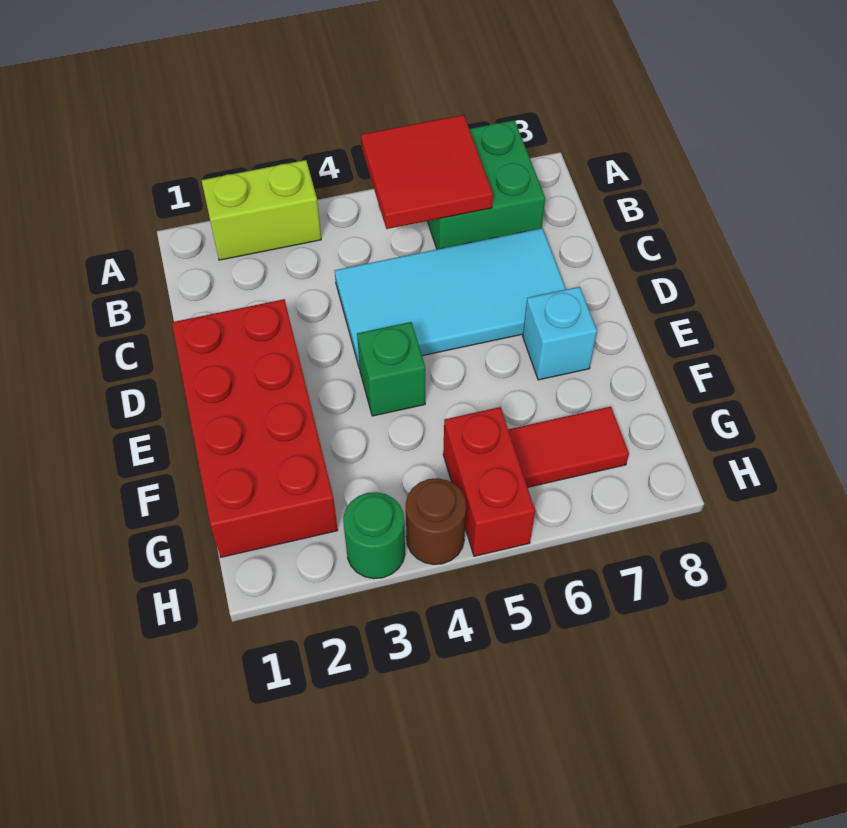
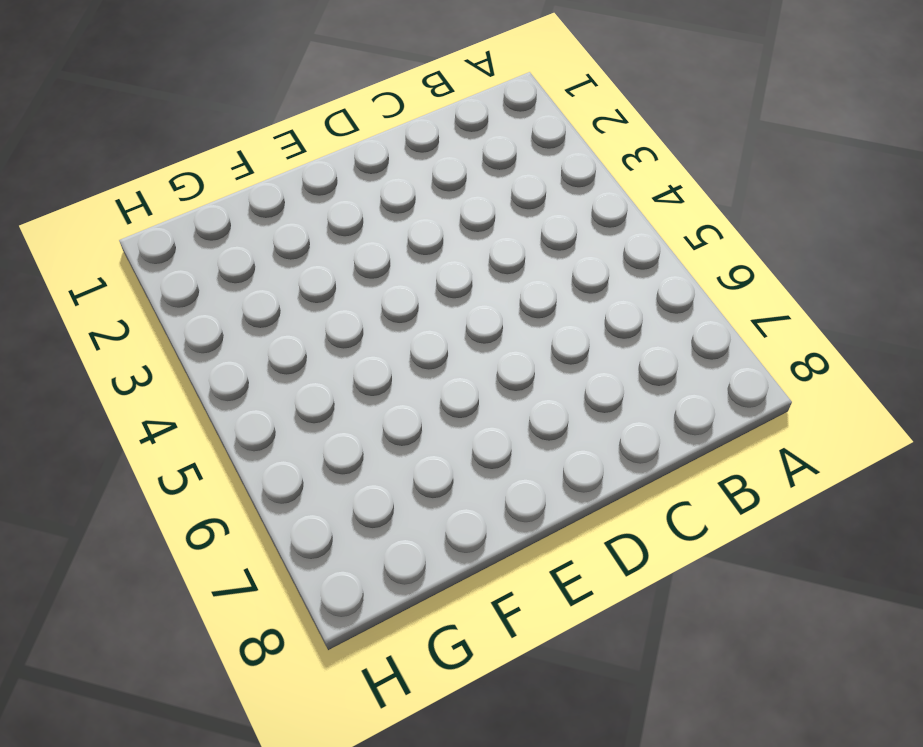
none -> lime 1x2 brick [202,160,321,260]
none -> green 2x2 brick [428,120,545,249]

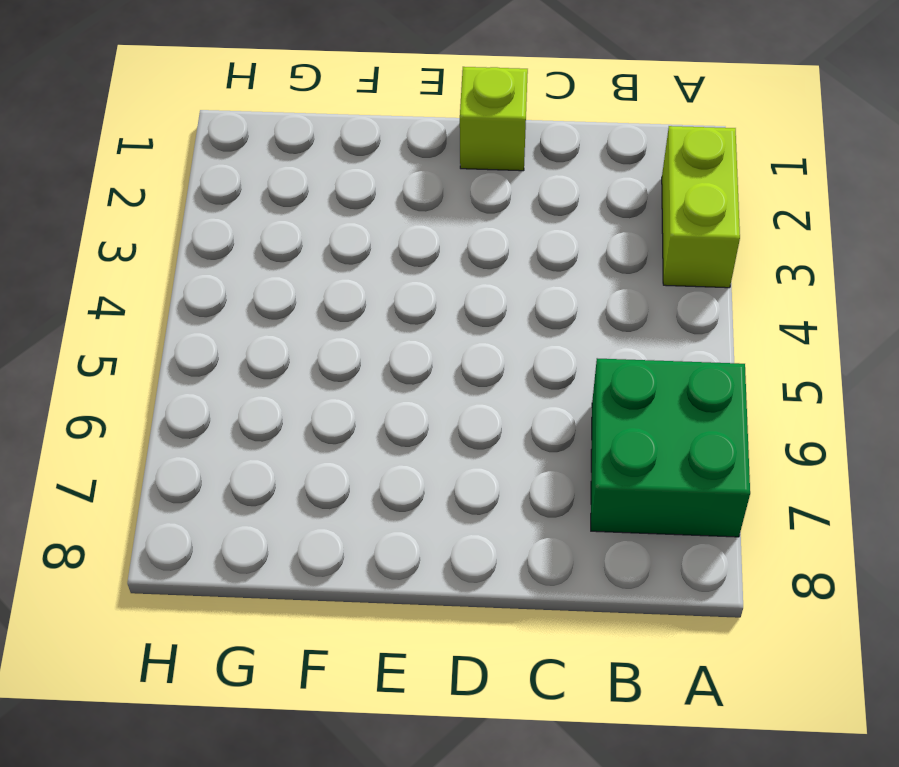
lime 1x1 brick [460,67,528,171] -> red 2x4 brick [172,299,338,557]
none -> cyan 2x4 tile [335,228,566,369]
none -> green 1x1 brick [357,322,425,416]

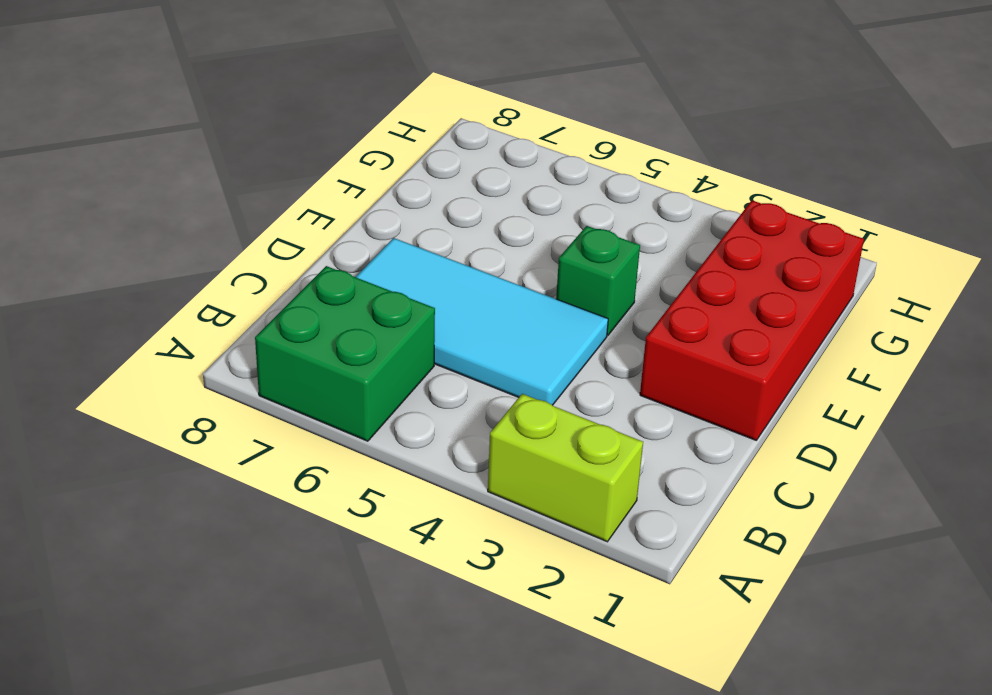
none -> cyan 1x1 brick [523,287,597,380]
none -> red 1x2 brick [443,407,535,556]

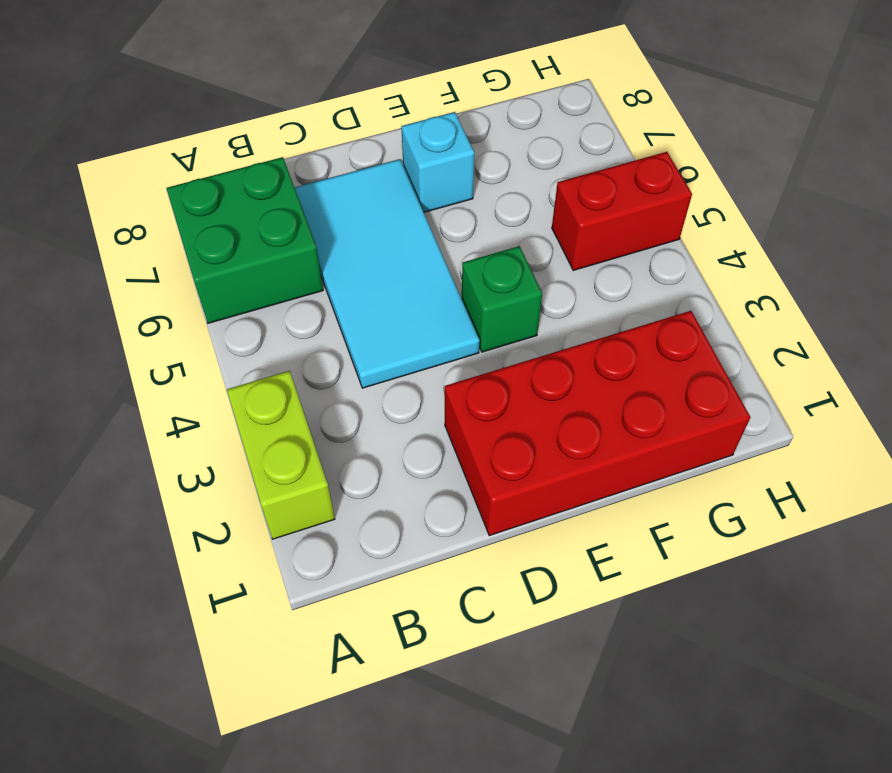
none -> red 1x2 tile [508,407,629,487]
none -> green 1x1 round brick [343,492,405,579]

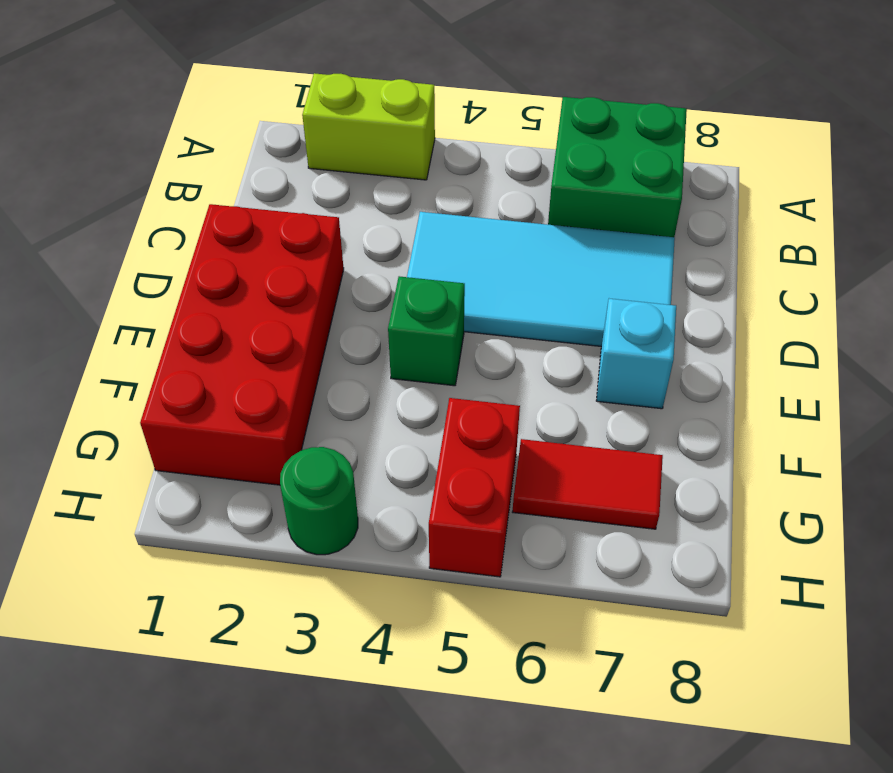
none -> brown 1x1 round brick [406,478,466,565]
none -> red 2x2 tile [361,115,493,229]

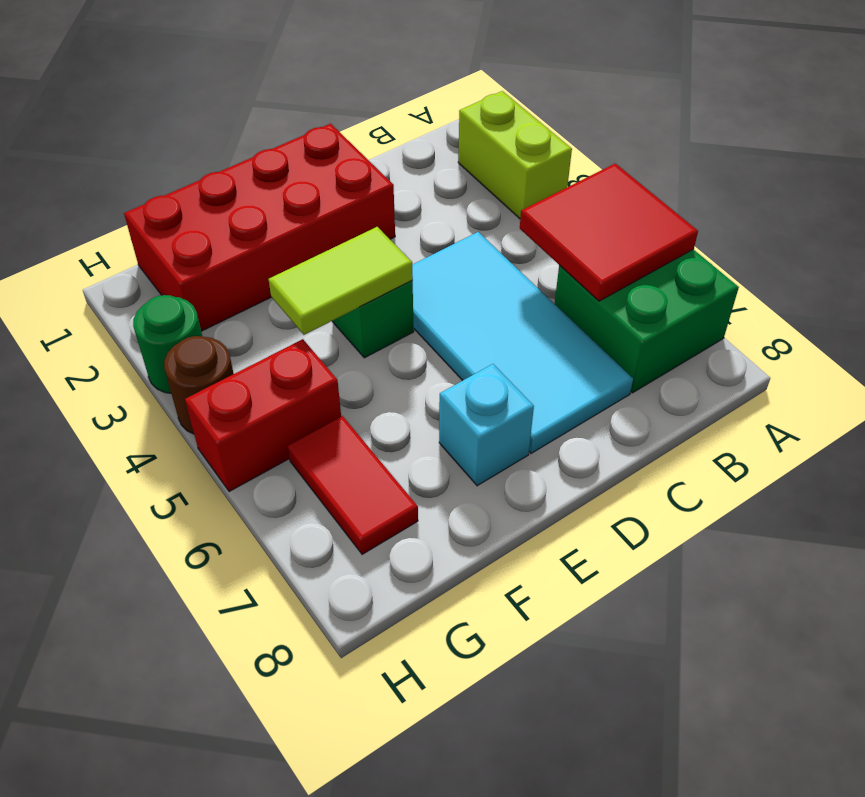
lime 1x2 tile [268,227,413,335] -> none

